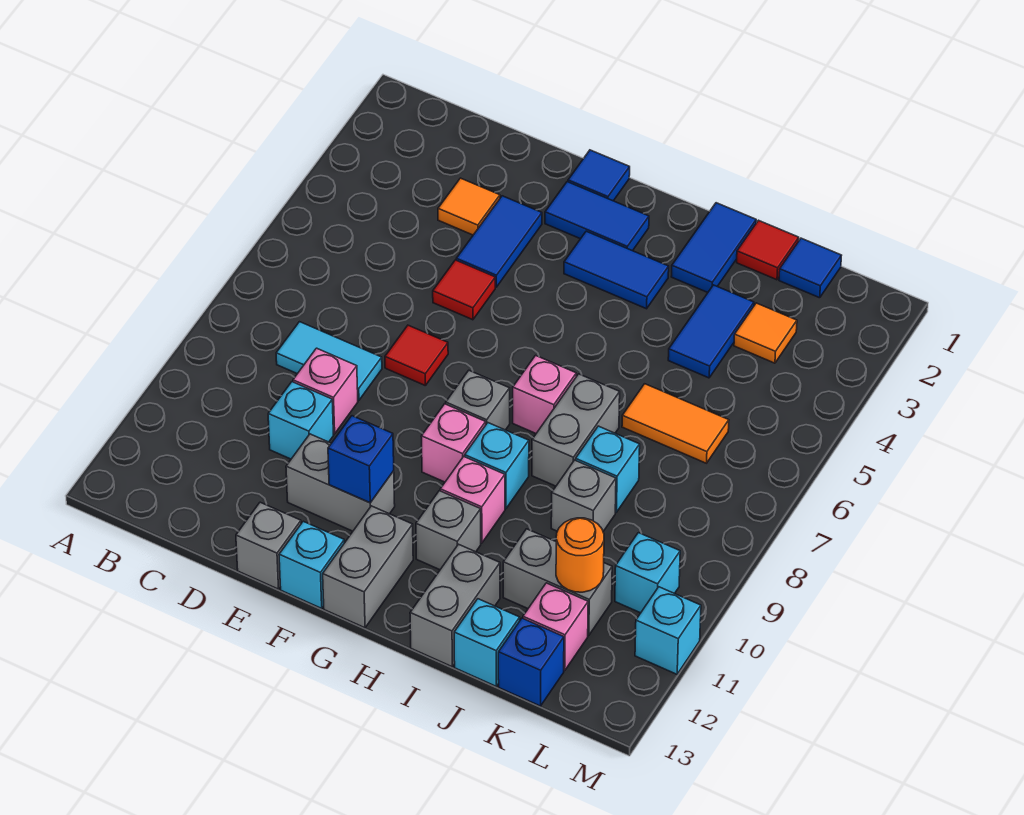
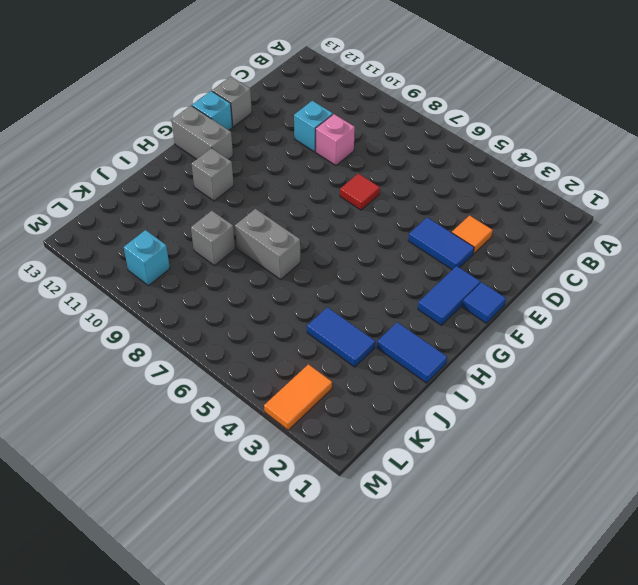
orange 1x2 tile [264,364,332,430] -> orange 1x2 tile moved to [622,384,729,463]
none -> cyan 1x2 tile [276,322,382,400]
none -> red 1x1 tile [433,260,495,320]
none -> grey 1x2 brick [286,434,395,531]
none -> blue 1x2 tile [564,231,669,309]

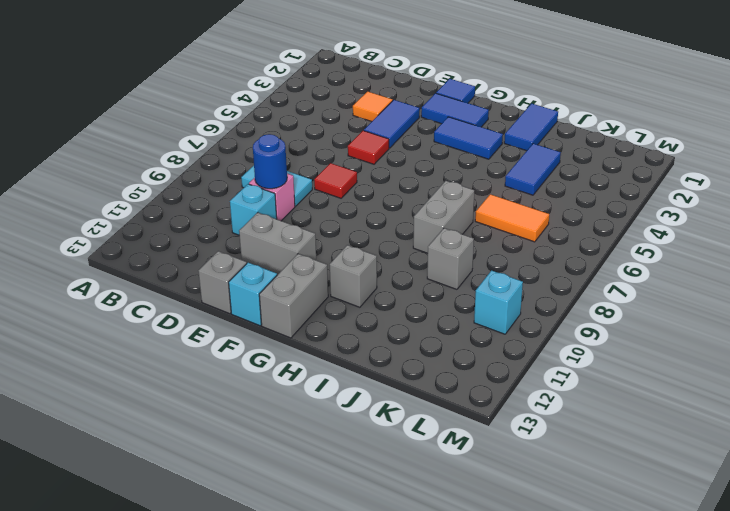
blue 1x1 round brick [253,134,287,189] -> none
none -> grey 1x1 brick [446,371,510,430]
none -> pink 1x1 brick [421,404,486,482]
none -> pink 1x1 brick [513,355,576,433]
none -> cyan 1x1 brick [465,423,529,509]

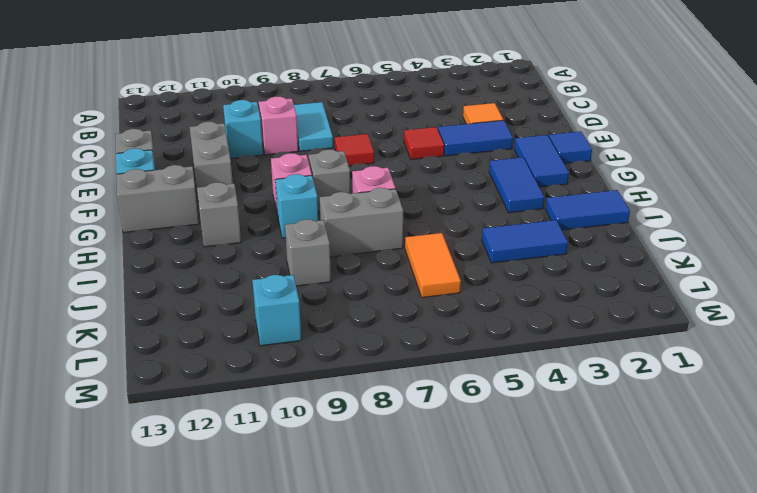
none -> pink 1x1 brick [440,457,505,543]
none -> grey 1x2 brick [410,544,500,667]
none -> red 1x1 tile [737,220,799,280]
none -> cyan 1x1 brick [576,426,640,512]

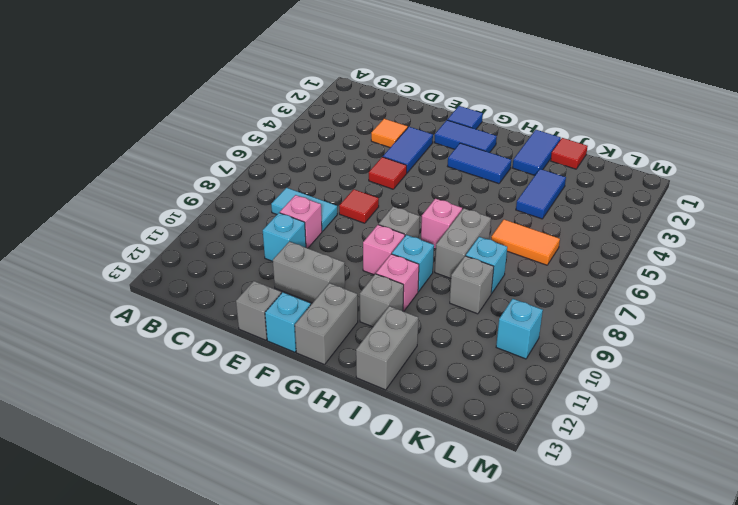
none -> grey 1x2 brick [503,529,612,635]
none -> cyan 1x1 brick [454,599,520,686]
none -> blue 1x1 tile [779,238,841,298]
none -> orange 1x1 tile [734,303,797,363]

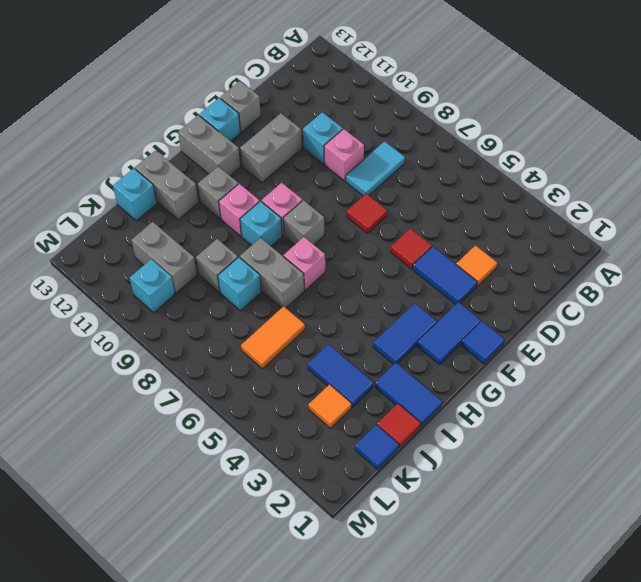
grey 1x2 brick [132,222,197,293] -> grey 1x2 brick turned to [503,529,612,635]
none -> pink 1x1 brick [523,583,588,671]
none -> blue 1x1 brick [498,618,564,706]
none -> cyan 1x1 brick [635,587,701,674]
none -> blue 1x1 brick [328,416,394,503]

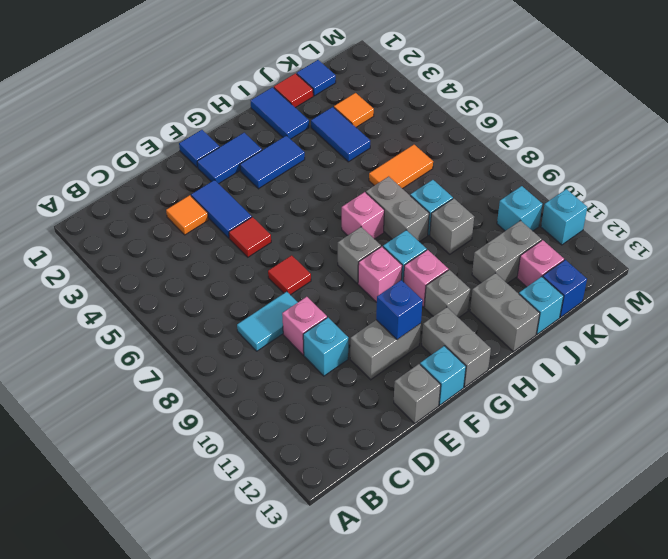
none -> orange 1x1 round brick [556,518,604,592]

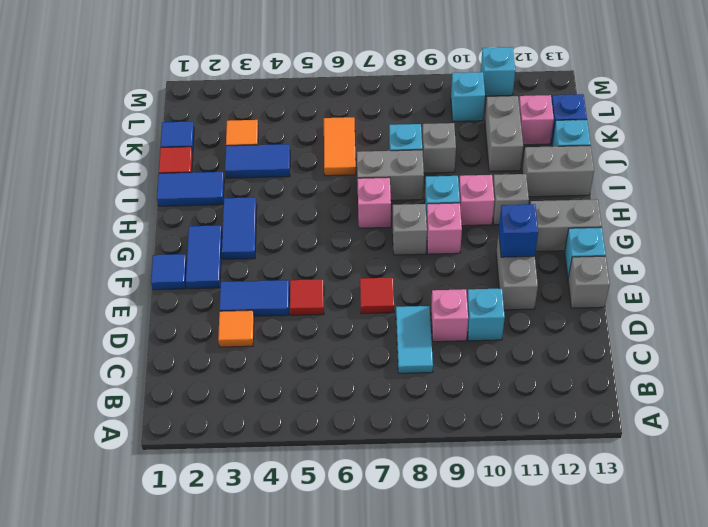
none -> orange 1x1 round brick [556,518,604,592]

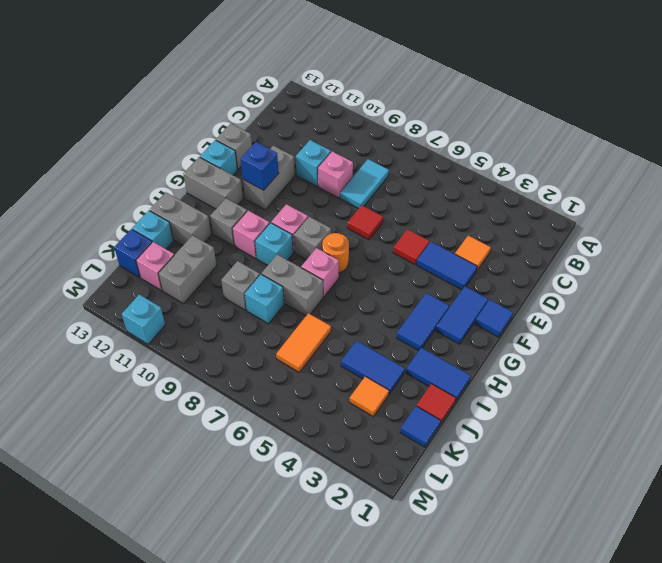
orange 1x1 round brick [322,233,349,273] -> orange 1x1 round brick moved to [556,518,604,592]
none -> cyan 1x1 brick [615,533,680,613]

